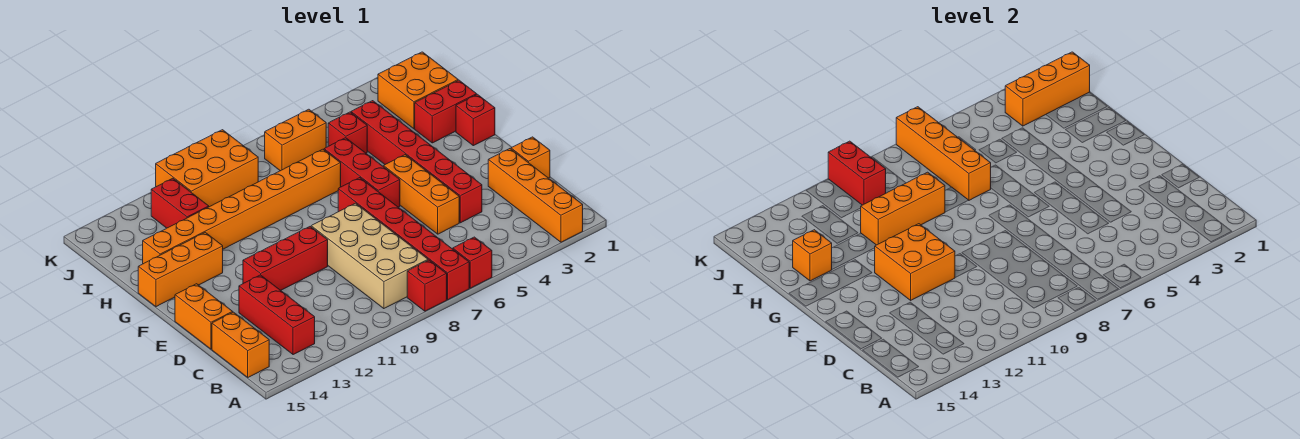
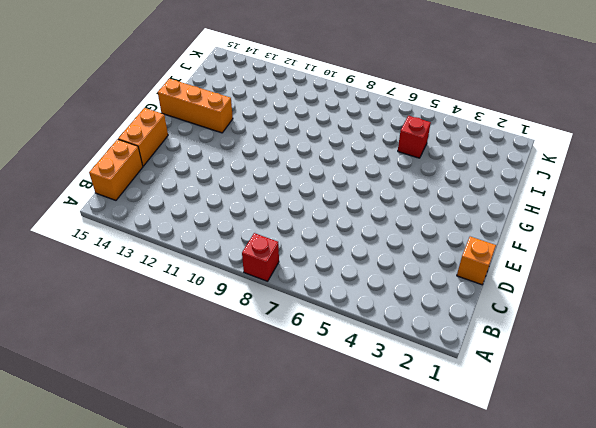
none -> orange 1x4 brick [488,149,583,242]
none -> red 1x1 brick [453,237,492,288]
none -> red 1x6 brick [338,178,469,300]

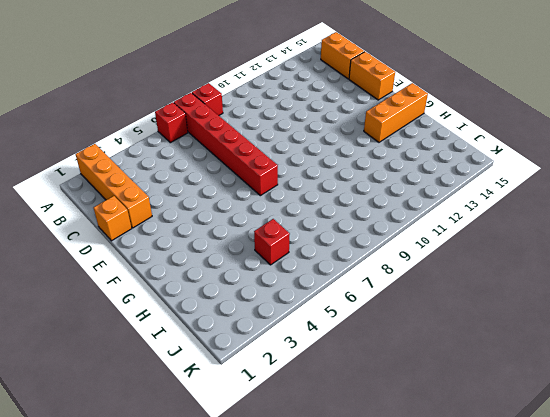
none -> tan 2x4 brick [311,203,428,309]
none -> red 1x3 brick [239,275,315,355]
none -> red 1x6 brick [351,101,482,223]

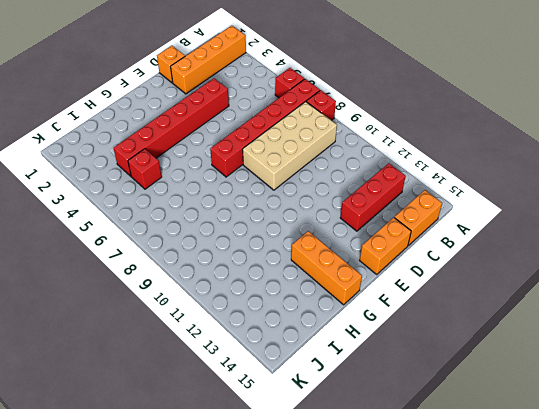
none -> orange 1x3 brick [384,155,459,234]
none -> red 1x3 brick [243,227,328,290]
none -> red 1x3 brick [324,138,400,207]

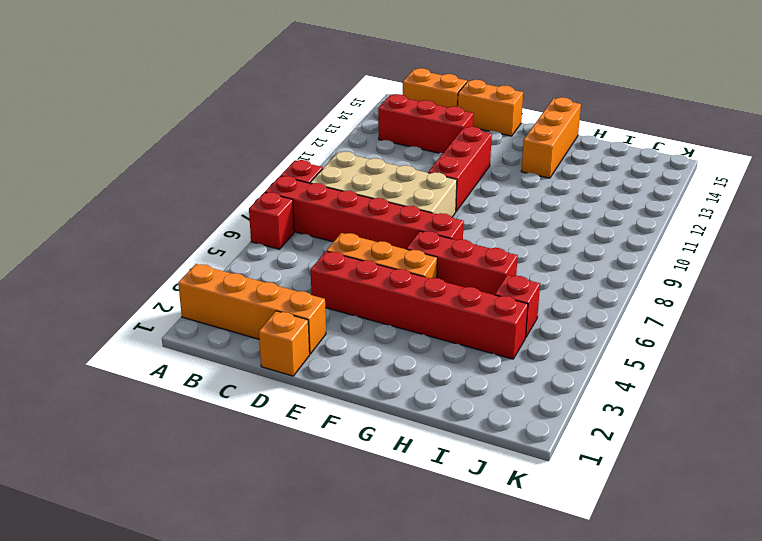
none -> red 1x1 brick [456,94,495,146]
none -> red 1x2 brick [415,80,477,143]
none -> orange 1x8 brick [143,149,341,264]

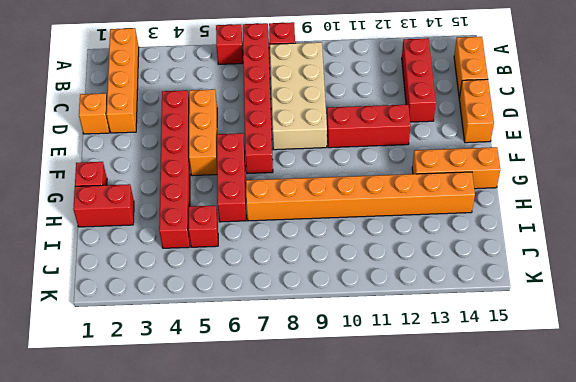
none -> orange 2x2 brick [378,52,458,129]
none -> red 1x2 brick [151,178,209,228]
none -> orange 1x2 brick [265,109,326,171]

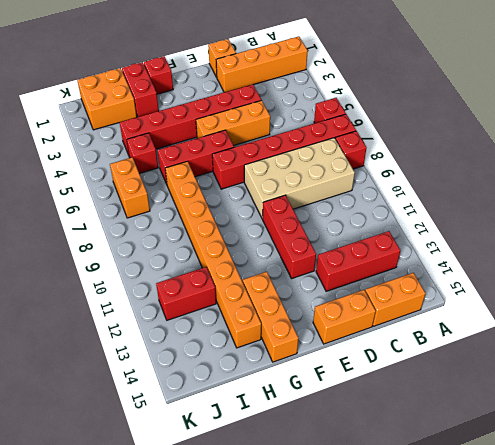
none -> orange 2x3 brick [156,130,258,207]
none -> orange 2x2 brick [875,224,955,300]
none -> orange 1x4 brick [896,107,991,200]

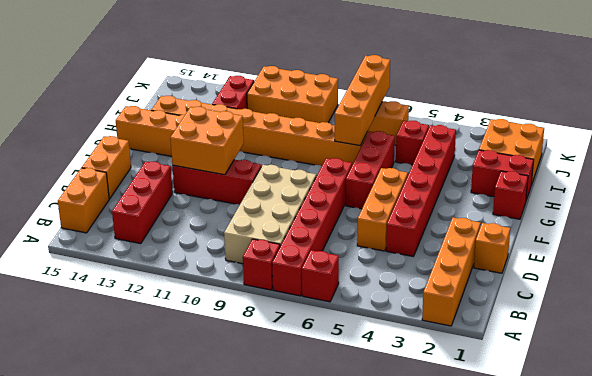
none -> orange 1x3 brick [861,172,945,245]
none -> orange 1x1 brick [793,230,832,281]
none -> orange 1x3 brick [1005,52,1090,126]

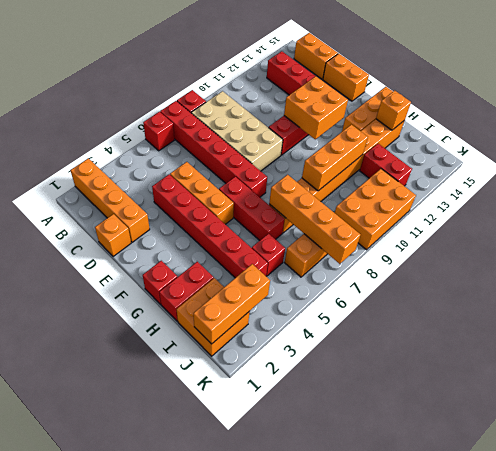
none -> red 1x2 brick [828,141,886,205]

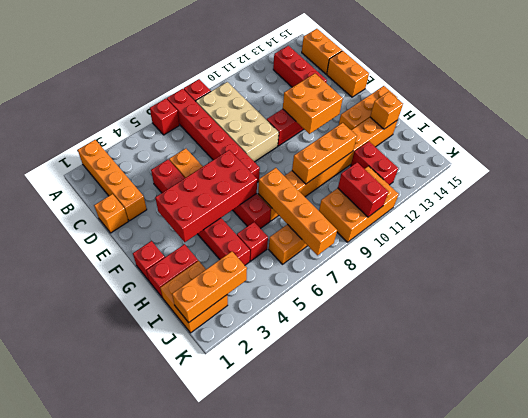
red 2x4 brick [155,150,257,242] -> none

